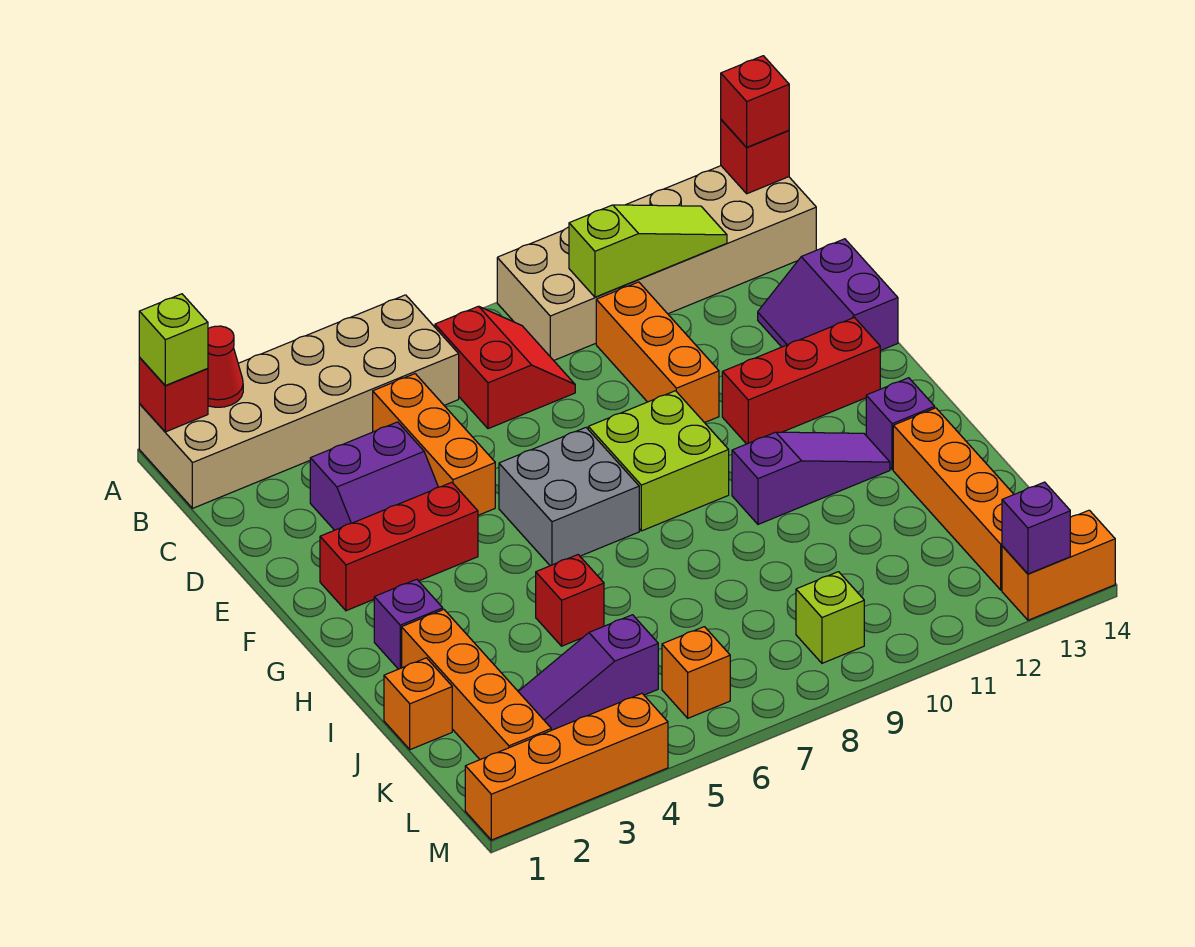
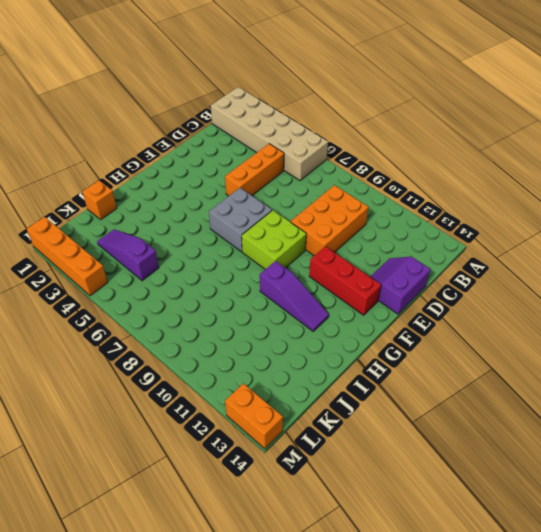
orange 2x3 brick [291,185,369,256] -> orange 1x3 brick [596,282,719,423]
none -> tan 2x6 brick [497,166,816,360]
none -> red 2x2 slope [435,306,575,429]
none -> purple 2x2 slope [310,422,438,530]
none -> red 1x3 brick [320,482,478,611]

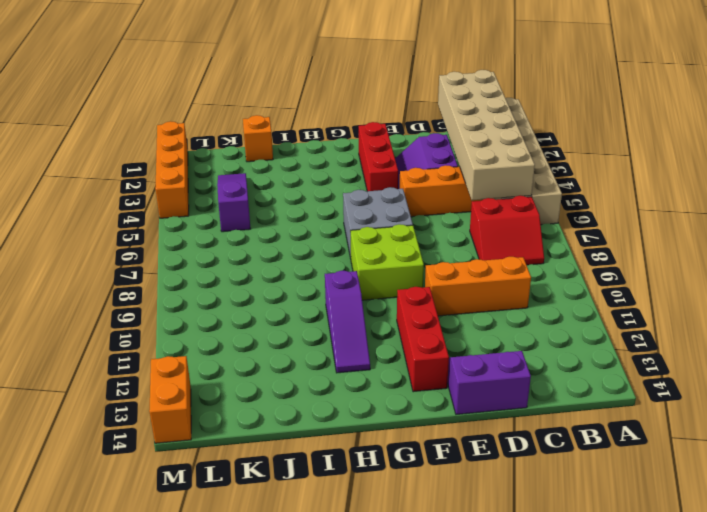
tan 2x6 brick [438,70,535,200] -> tan 2x6 brick moved to [497,166,816,360]
none -> purple 1x1 brick [374,579,443,669]
none -> purple 1x1 brick [866,378,935,470]
none -> orange 1x4 brick [402,610,551,760]
none -> red 1x1 brick [536,555,604,646]

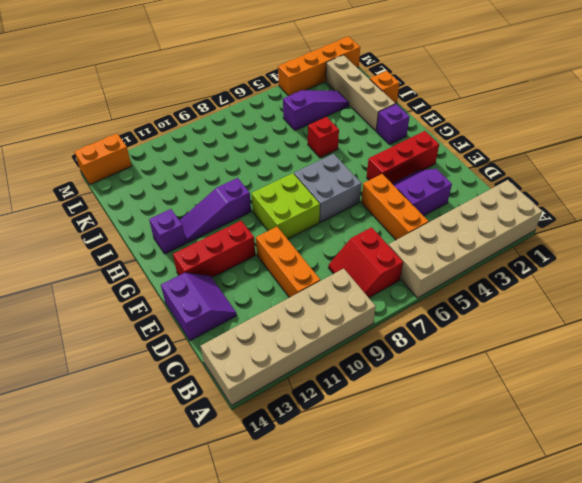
tan 1x4 brick [326,55,395,131] -> orange 1x4 brick [402,610,551,760]
none -> orange 1x4 brick [893,408,1014,590]
none -> orange 1x1 brick [662,627,730,718]
none -> lime 1x1 brick [796,572,864,663]
none -> red 1x1 brick [139,358,208,432]

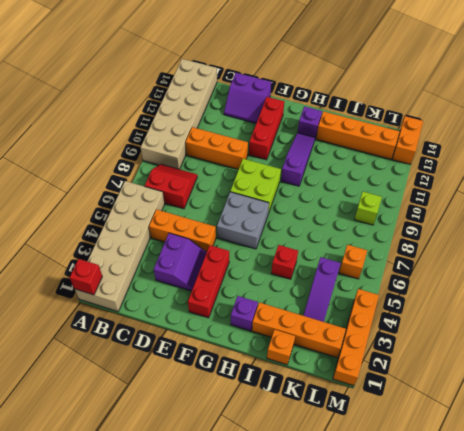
none -> red 1x1 cone [208,326,243,407]
none -> red 1x1 brick [721,120,789,194]
none -> lime 1x3 slope [569,205,727,297]
none -> purple 1x1 brick [1002,482,1070,574]

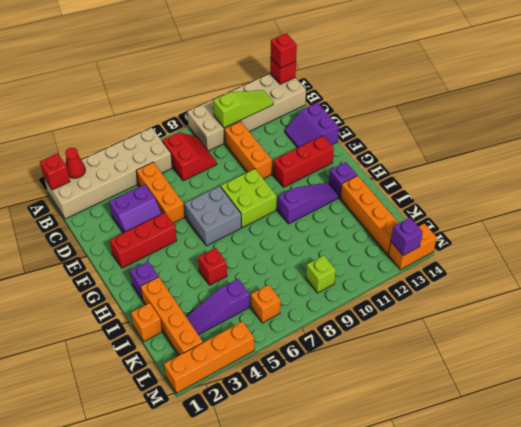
none -> lime 1x1 brick [139,294,208,386]

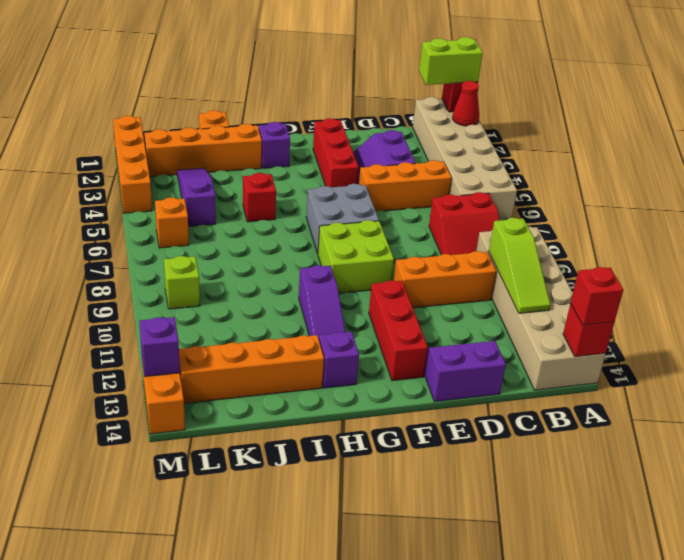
lime 1x2 brick [419,37,483,85] -> lime 1x1 brick [139,294,208,386]

